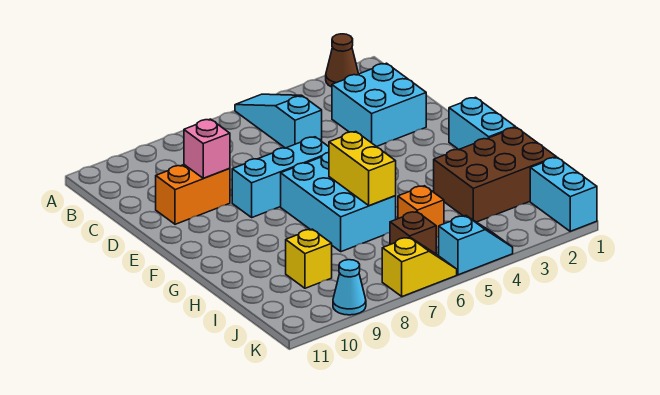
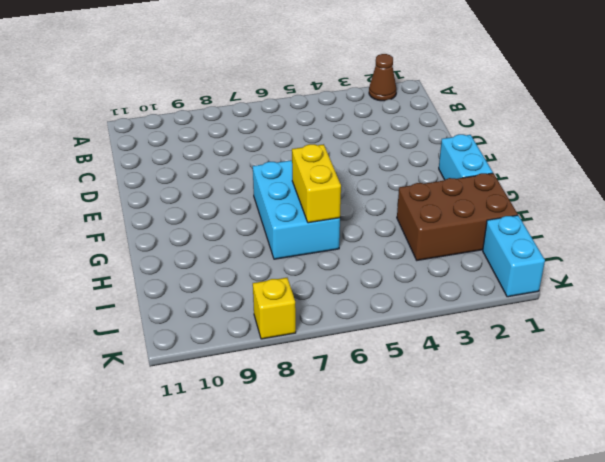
yellow 1x1 brick [253,278,296,339] -> yellow 1x1 brick moved to [286,229,332,288]
none -> cyan 1x3 slope [235,94,322,148]
none -> cyan 2x2 brick [332,63,426,147]
none -> orange 1x2 brick [156,165,230,224]

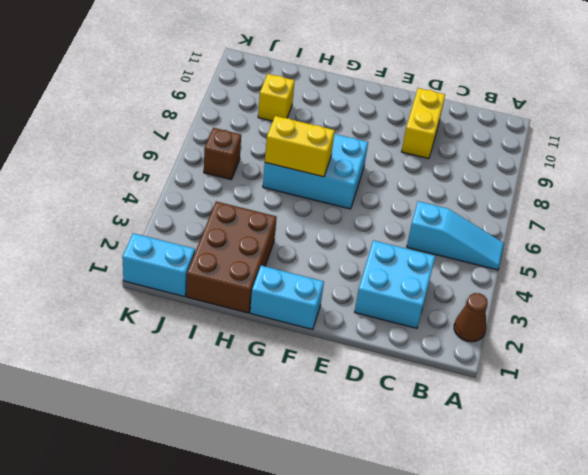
yellow 1x2 brick [402,88,445,159] -> orange 1x2 brick [156,165,230,224]
none -> cyan 1x3 brick [232,137,329,217]
none -> orange 1x1 brick [398,186,444,237]
none -> cyan 1x2 slope [439,216,513,275]

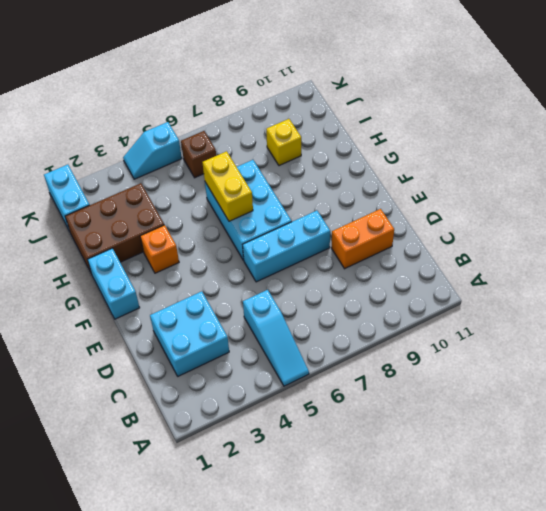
orange 1x1 brick [140,225,179,273] -> orange 1x1 brick moved to [398,186,444,237]
none -> brown 1x1 cone [326,34,358,87]
none -> yellow 1x2 slope [382,237,457,296]
none -> cyan 1x1 cone [333,260,366,315]

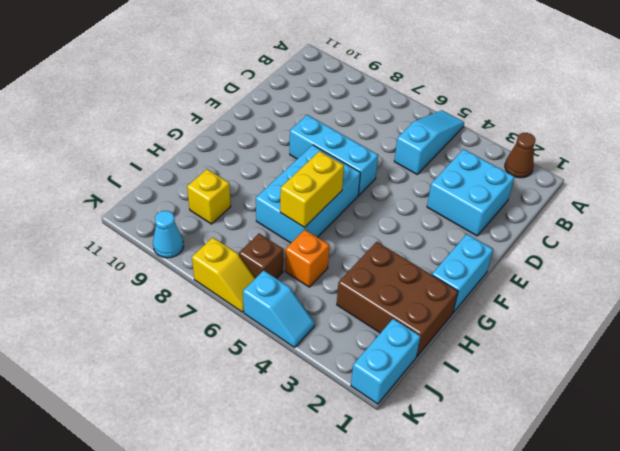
none -> orange 1x2 brick [156,165,230,224]
none -> pink 1x1 brick [184,119,230,178]

